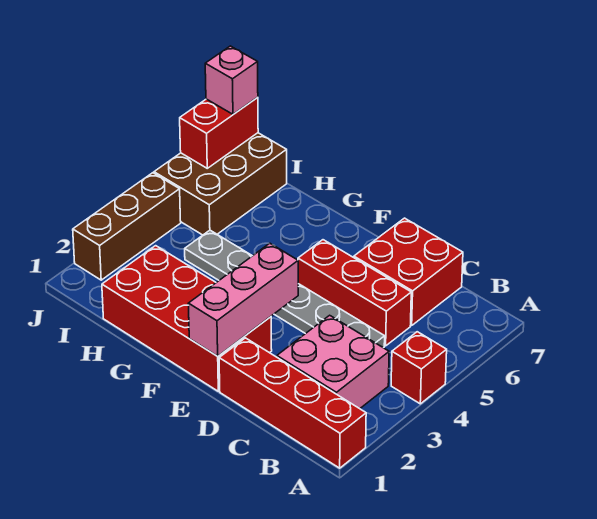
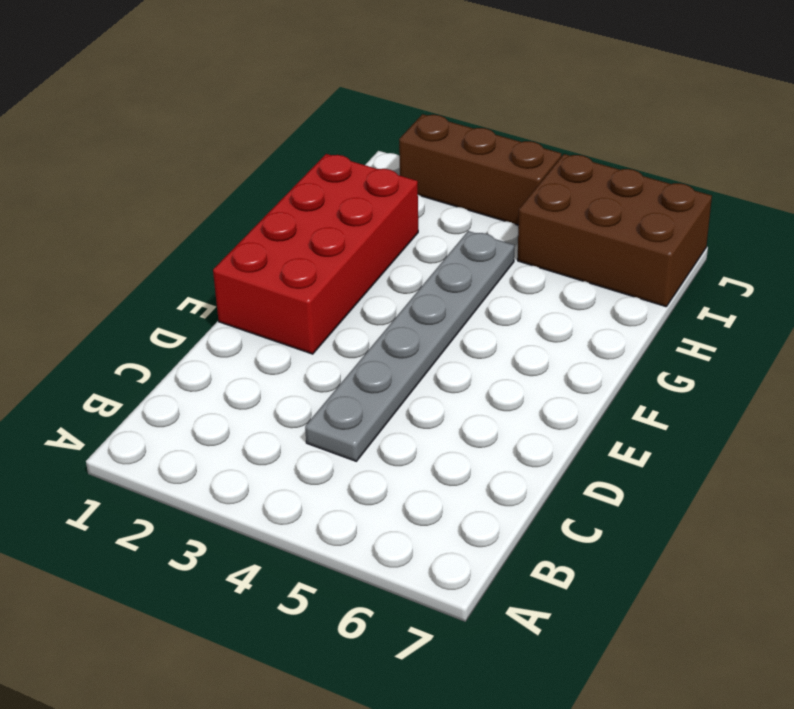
none -> red 1x4 brick [219,338,366,468]
none -> red 1x1 brick [391,332,447,404]
none -> pink 2x2 brick [277,315,389,409]

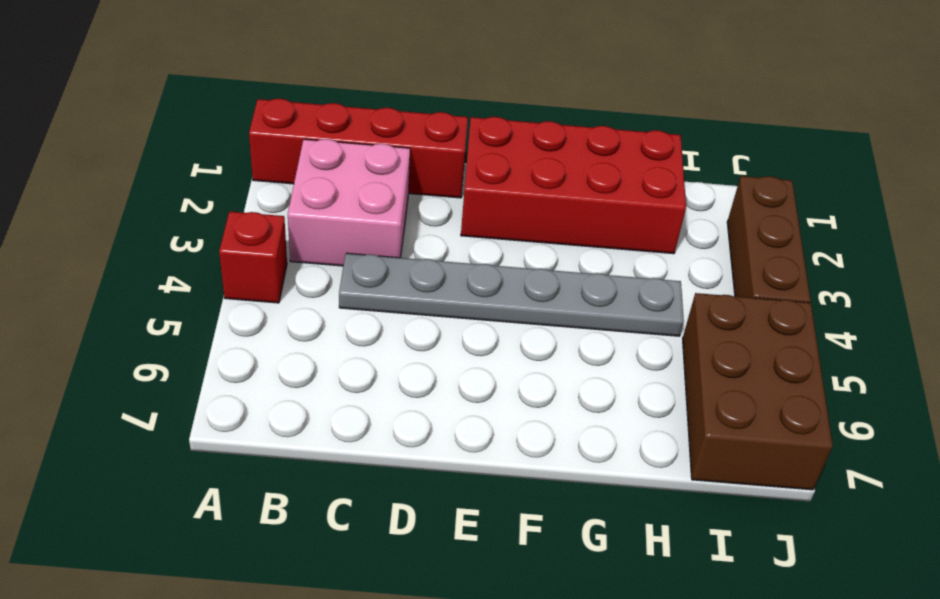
none -> red 1x3 brick [298,240,411,346]
none -> red 2x2 brick [354,218,463,326]
none -> pink 1x3 brick [188,243,298,356]

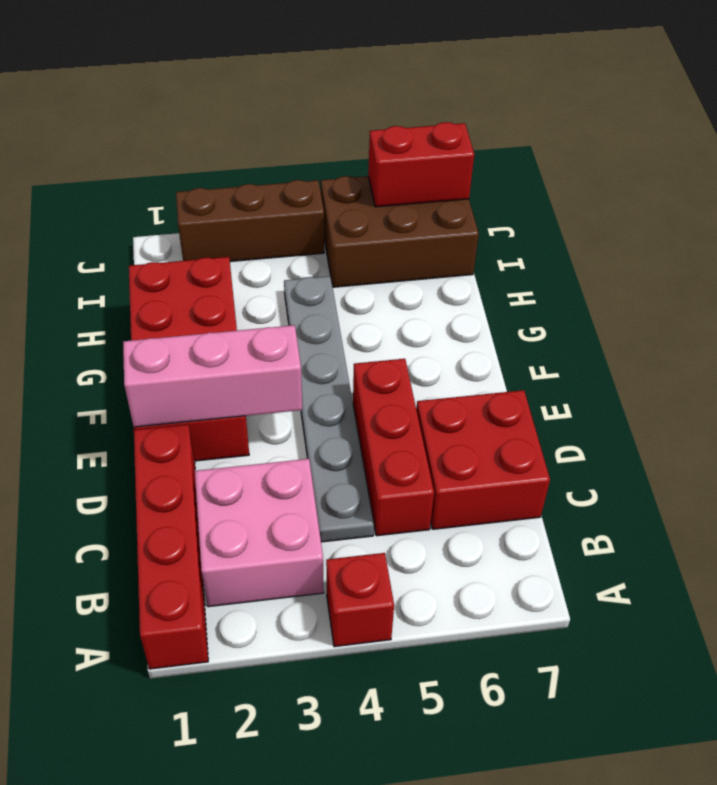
none -> pink 1x1 brick [205,46,258,114]

